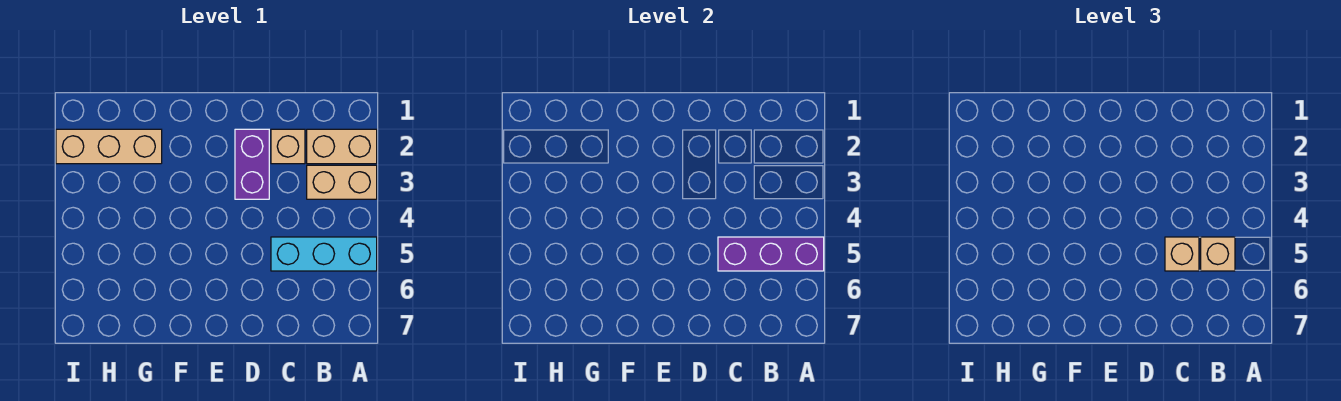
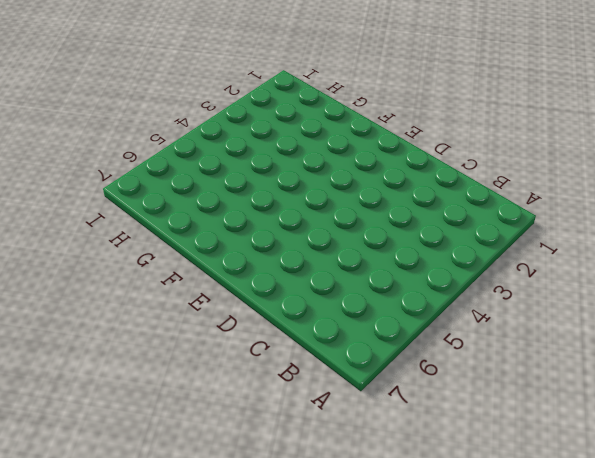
none -> tan 1x2 brick [307,129,377,164]
none -> tan 1x2 brick [307,165,377,199]

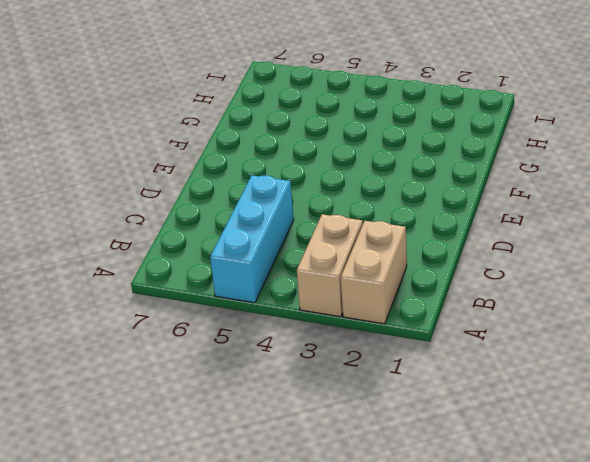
none -> tan 1x1 brick [271,129,305,164]
none -> purple 1x2 brick [235,129,269,199]

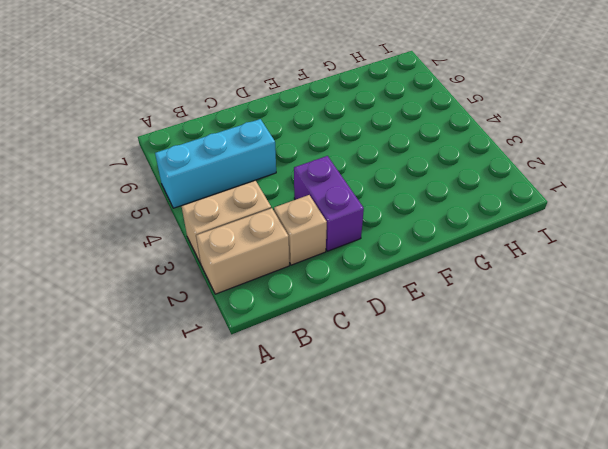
none -> tan 1x3 brick [56,129,162,164]
none -> purple 1x3 brick [718,237,824,271]

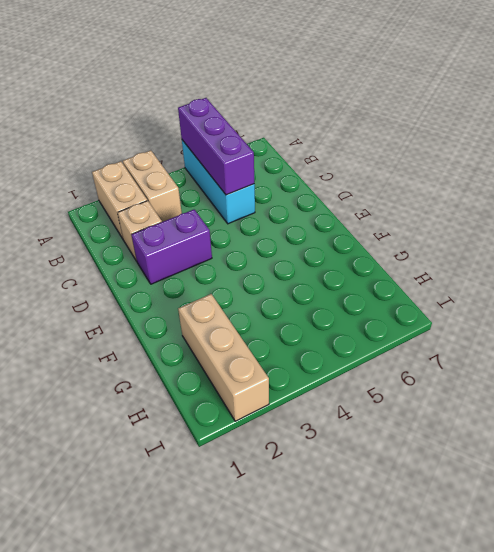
none -> tan 1x1 brick [1201,237,1235,271]
none -> tan 1x1 brick [1165,237,1199,271]

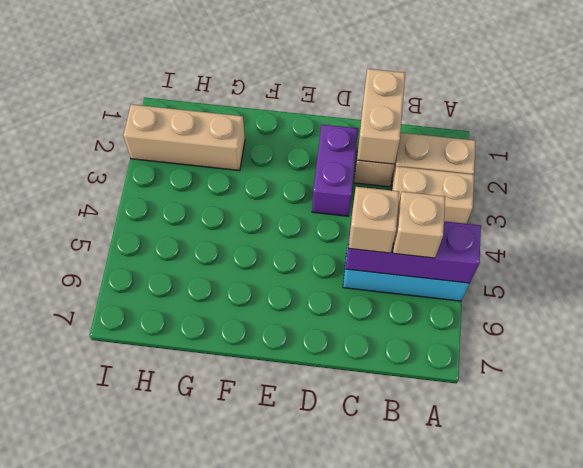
tan 1x2 brick [357,69,405,164] -> none

